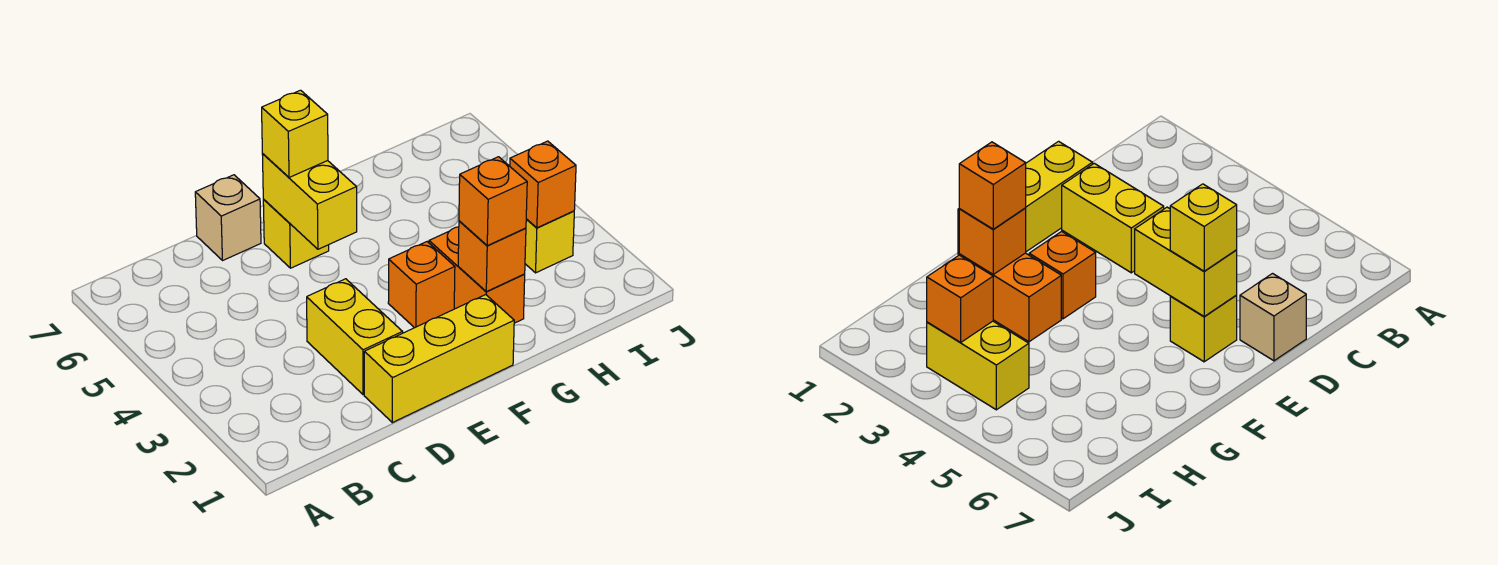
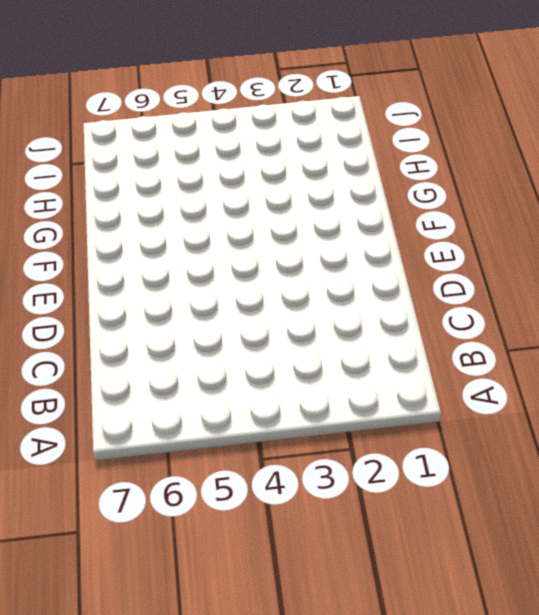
none -> yellow 1x3 brick [364,295,514,423]
none -> yellow 1x2 brick [307,279,403,395]
none -> tan 1x1 brick [195,175,261,261]

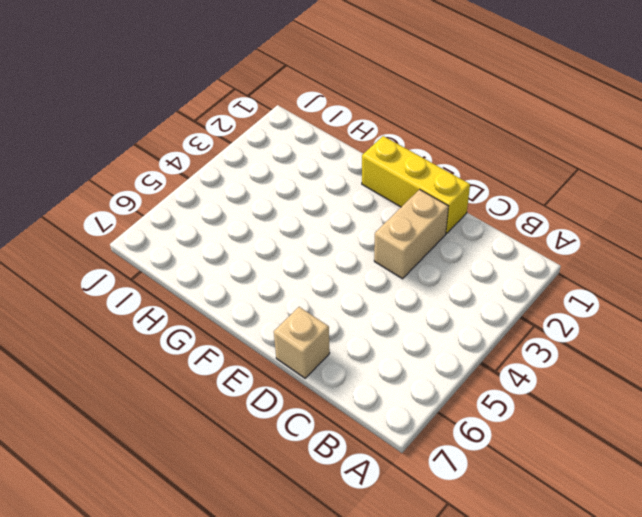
tan 1x2 brick [374,189,449,279] -> yellow 1x2 brick [307,279,403,395]
none -> yellow 1x1 brick [263,200,329,268]
none -> orange 1x1 brick [388,242,455,328]
none -> orange 1x2 brick [429,227,525,323]

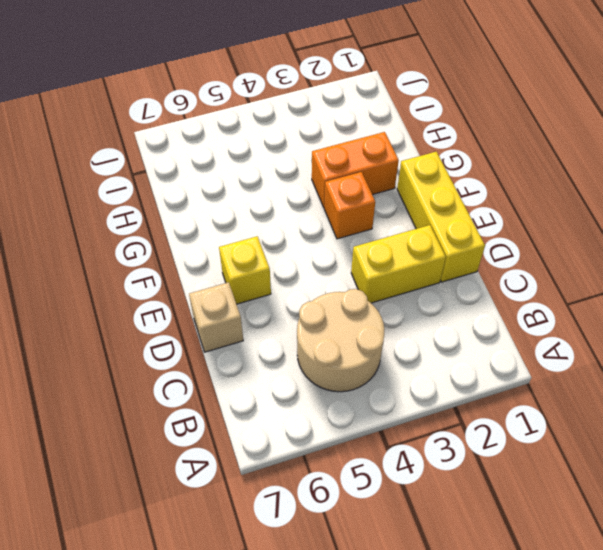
tan 2x2 round brick [297,289,384,392] -> none
none -> yellow 1x2 brick [509,165,574,273]
none -> yellow 1x2 brick [262,154,357,249]
none -> orange 1x1 brick [458,221,526,292]

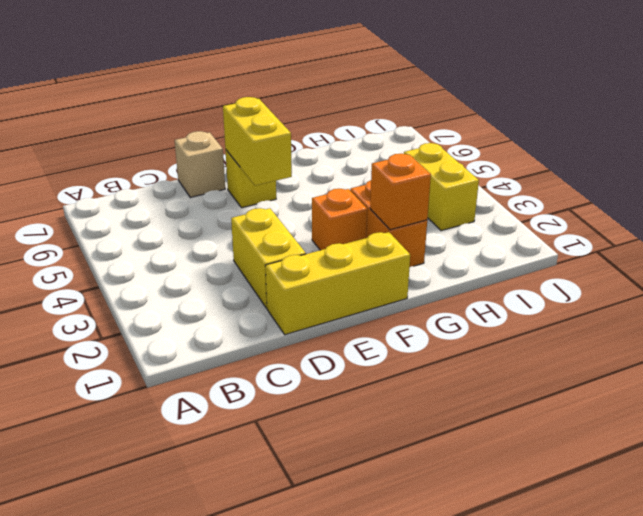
none -> orange 1x1 brick [510,141,576,228]
none -> yellow 1x1 brick [262,90,328,177]
none -> orange 1x1 brick [459,157,527,246]

